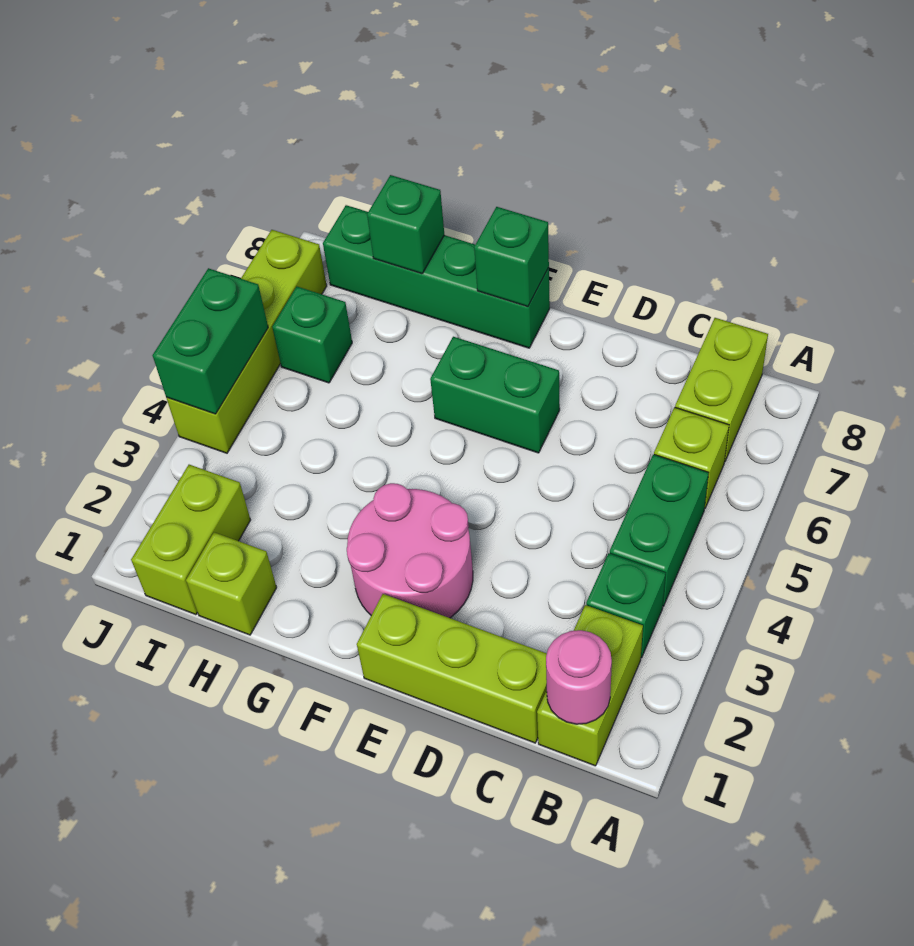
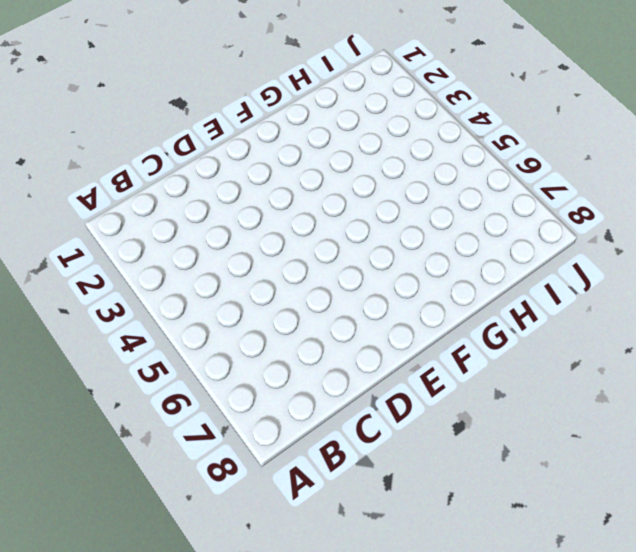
none -> lime 1x2 brick [537,605,643,766]
none -> green 1x1 brick [586,553,666,658]
none -> green 1x2 brick [610,454,709,606]

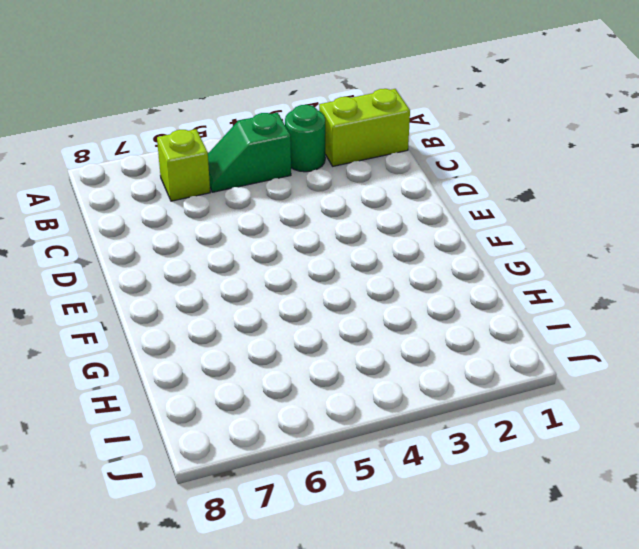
green 1x1 round brick [285,105,325,172] -> green 1x1 brick [586,553,666,658]
green 1x2 slope [208,113,291,192] -> green 1x2 brick [610,454,709,606]
none -> lime 1x2 brick [675,318,768,462]
none -> lime 1x3 brick [357,594,547,743]
none -> pink 2x2 round brick [347,483,473,618]

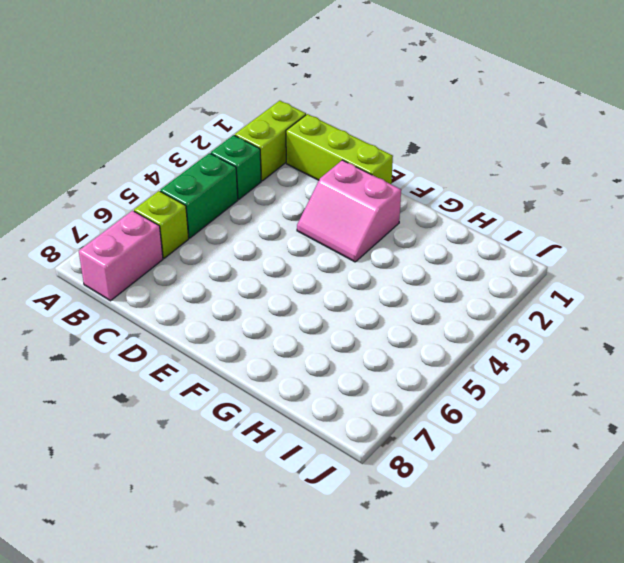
pink 1x2 brick [79,210,163,301] -> lime 1x2 brick [675,318,768,462]
pink 2x2 slope [297,160,401,262] -> pink 2x2 round brick [347,483,473,618]
none -> green 1x2 brick [430,337,560,453]
none -> green 1x4 brick [323,205,550,348]
none -> lime 1x1 brick [186,532,277,635]

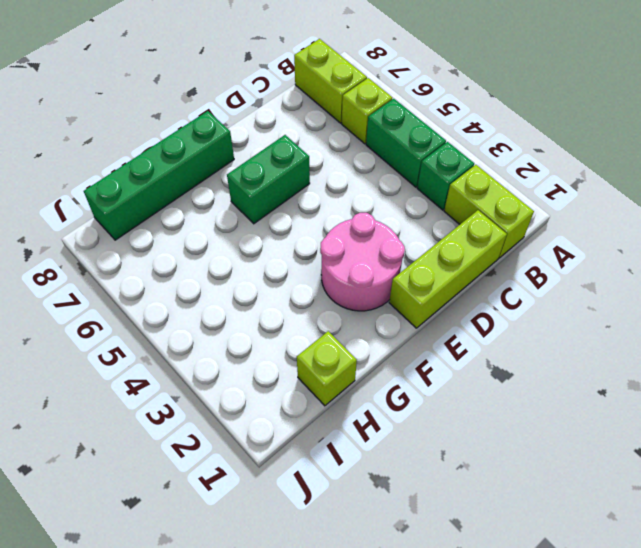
none -> lime 1x2 brick [131,465,250,615]
none -> green 1x1 brick [272,287,352,383]
none -> lime 1x4 brick [167,230,327,453]

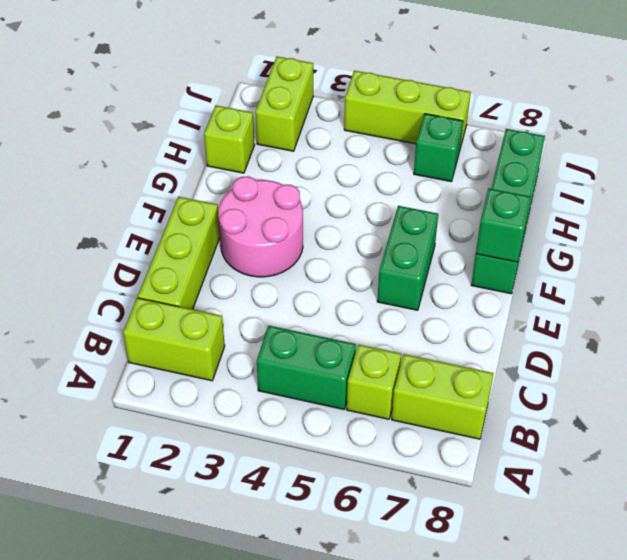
lime 1x2 brick [255,57,313,151] -> lime 1x2 brick turned to [131,465,250,615]
lime 1x3 brick [344,71,471,152] -> lime 1x4 brick [167,230,327,453]
none -> green 1x1 brick [586,553,666,658]
none -> pink 1x1 round brick [546,630,612,724]
none -> green 1x1 brick [367,175,444,274]

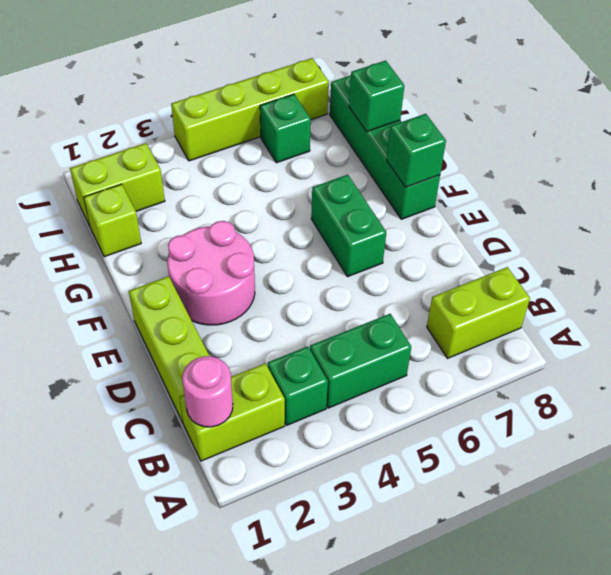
none -> lime 1x1 brick [654,407,729,508]
none -> green 1x2 brick [153,268,268,414]

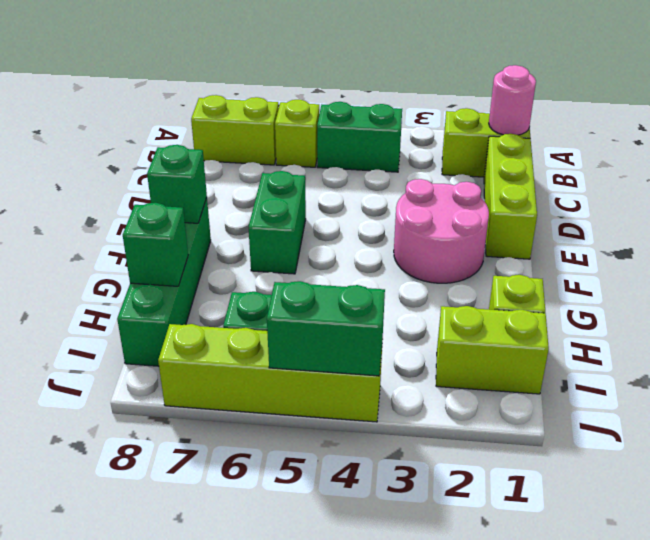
none -> green 1x1 brick [586,553,666,658]

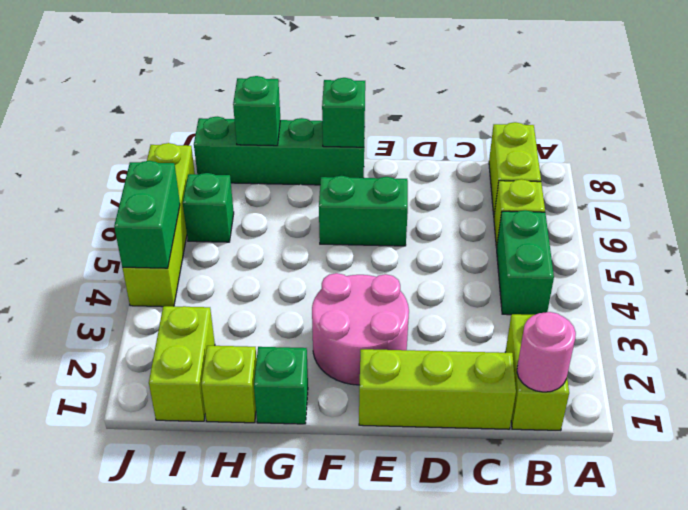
green 1x1 brick [254,347,308,424] -> green 1x1 brick moved to [586,553,666,658]

